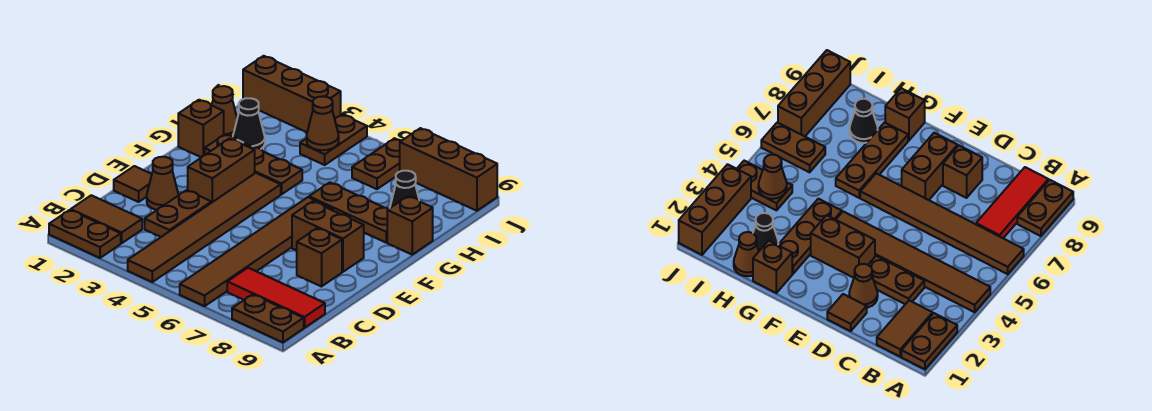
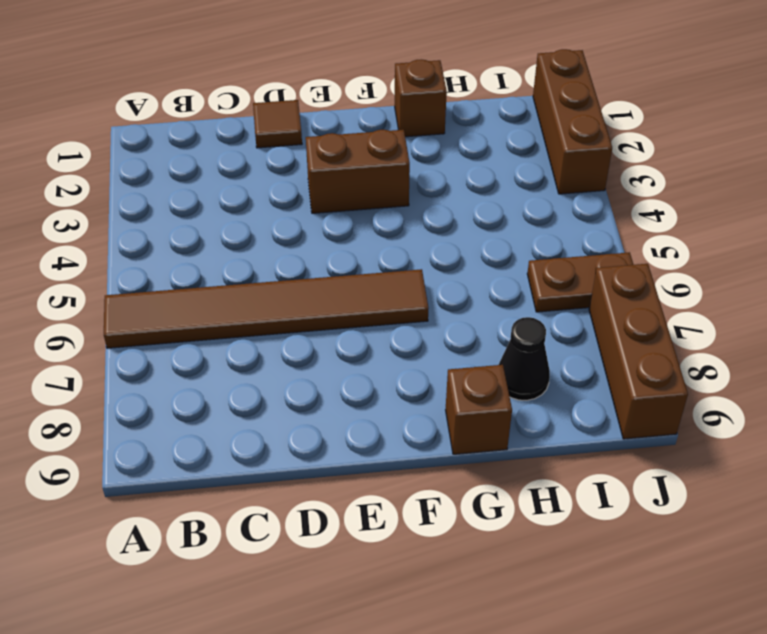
none -> brown 1x2 plate [49,210,121,258]
none -> brown 1x6 tile [128,173,281,282]
none -> brown 1x2 plate [232,294,304,342]

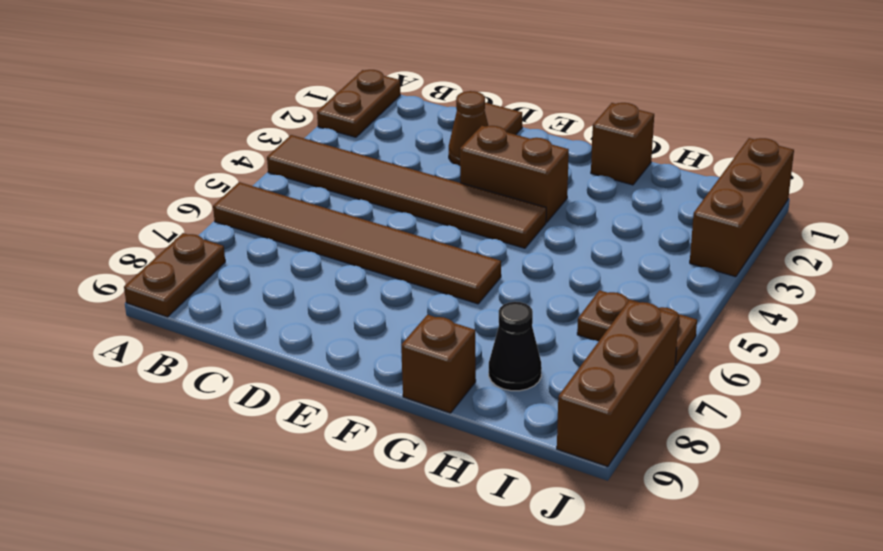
none -> brown 1x2 tile [71,195,142,243]
none -> red 1x3 tile [227,268,325,328]
none -> brown 1x2 plate [145,190,211,237]

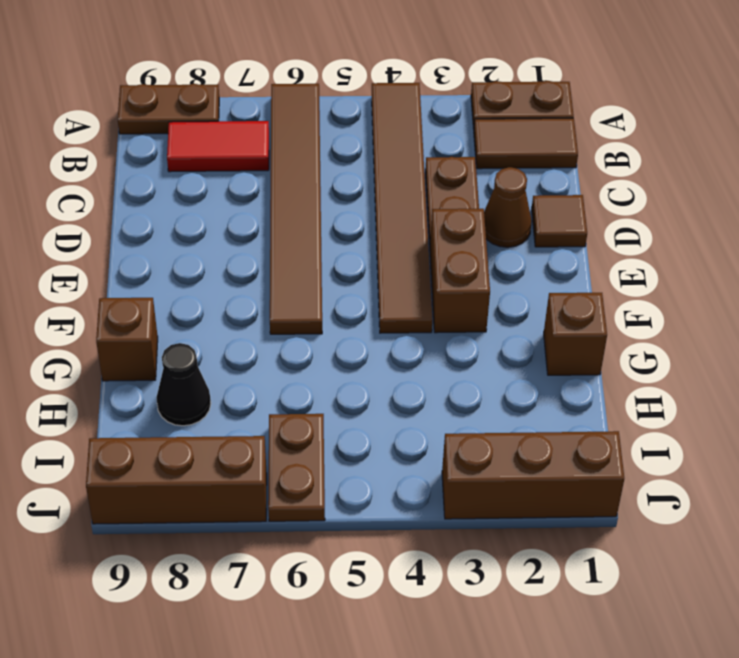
red 1x2 tile [167,121,269,172] -> red 1x3 tile [227,268,325,328]
none -> brown 1x1 brick [297,228,342,287]
none -> brown 1x2 brick [292,201,364,272]
none -> brown 1x3 plate [205,134,302,194]

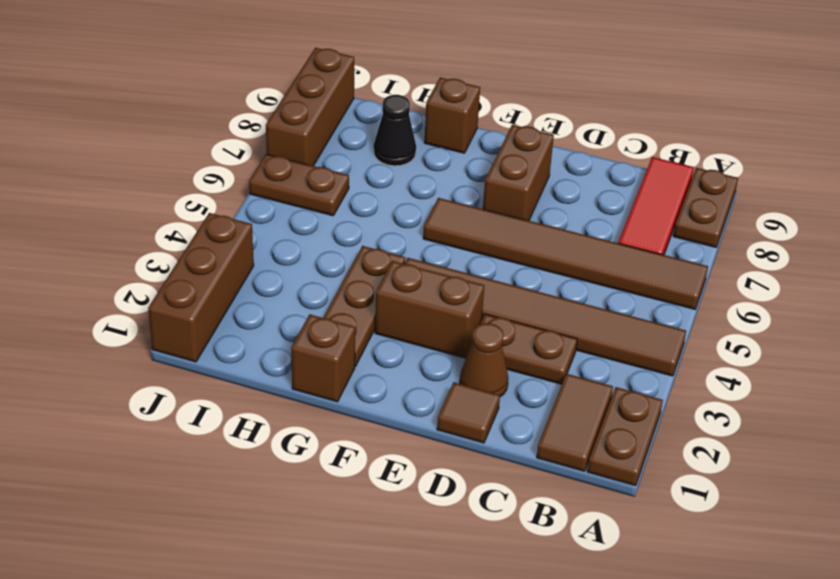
none -> brown 1x1 brick [297,228,342,287]
none -> brown 1x3 plate [309,182,389,242]
none -> brown 1x1 cone [212,86,237,136]

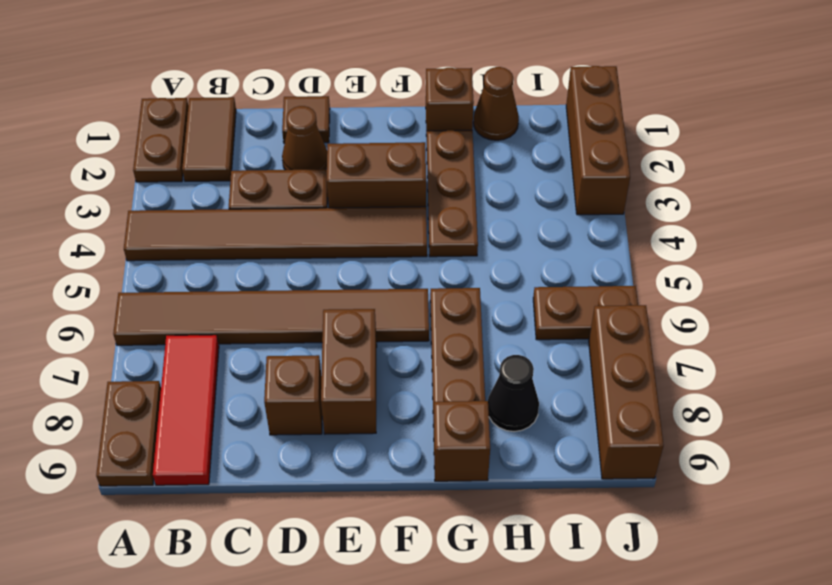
none -> black 1x1 cone [233,98,265,149]
none -> brown 1x2 plate [300,115,367,165]
none -> brown 1x1 cone [307,96,339,150]

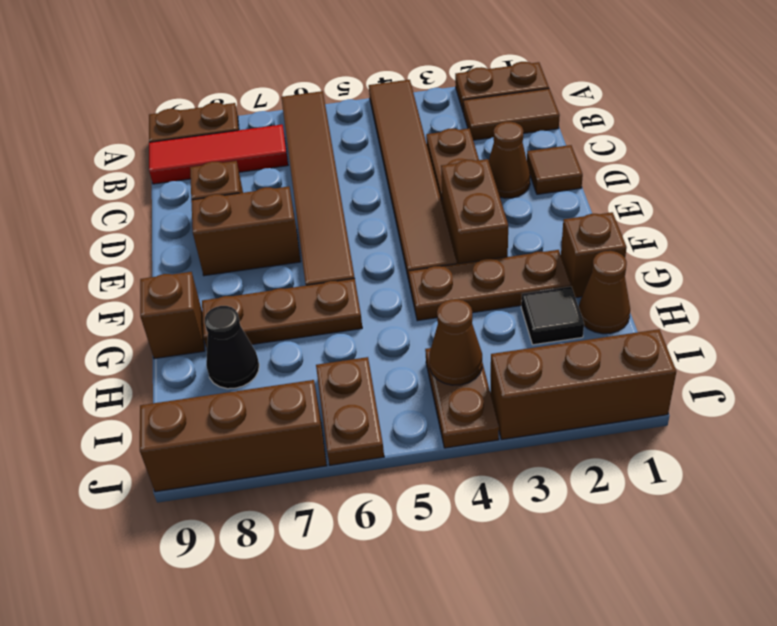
black 1x1 tile [521,287,584,345] -> black 1x1 cone [233,98,265,149]

